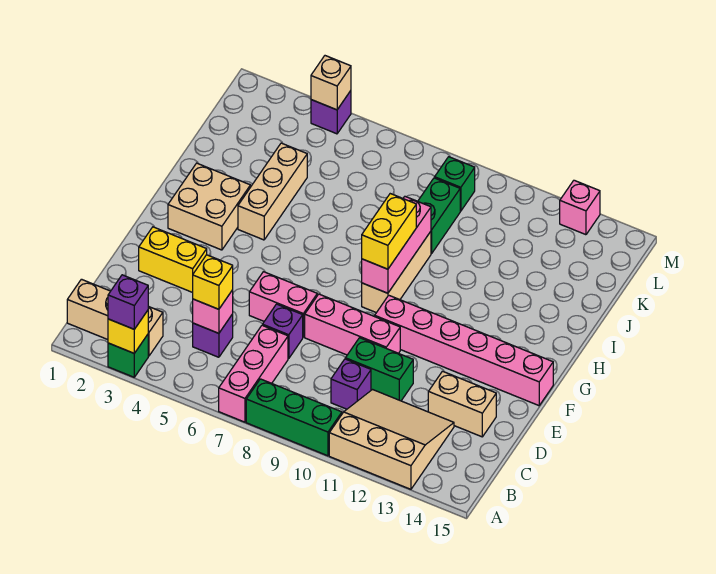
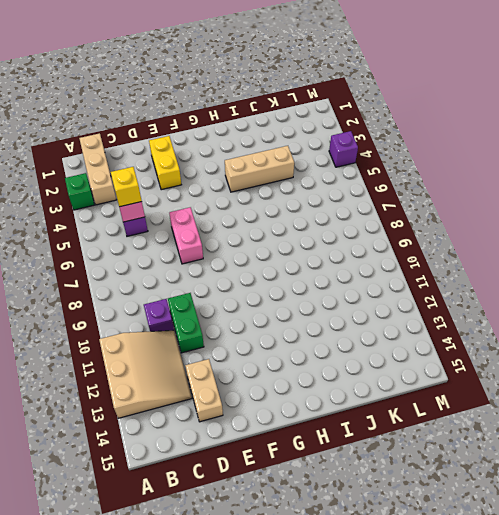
none -> pink 1x3 brick [219,325,288,422]
none -> green 1x3 brick [246,379,342,456]
none -> purple 1x1 brick [263,304,303,359]

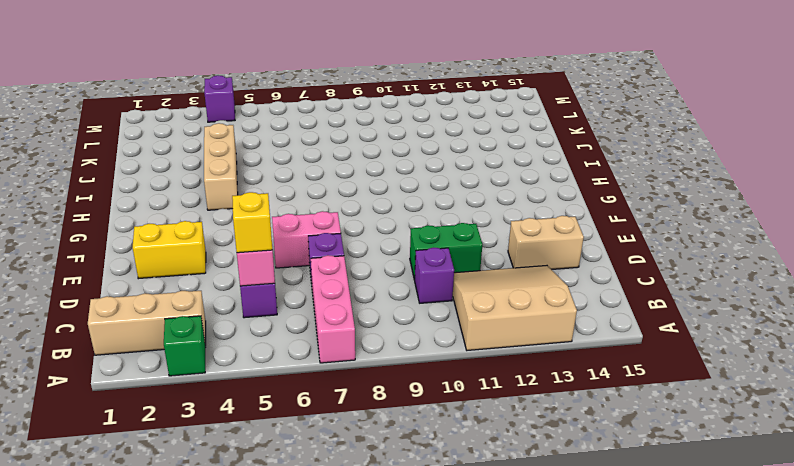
none -> green 1x3 brick [246,379,342,456]
none -> pink 1x3 brick [305,294,400,355]
none -> pink 1x6 brick [375,295,553,406]

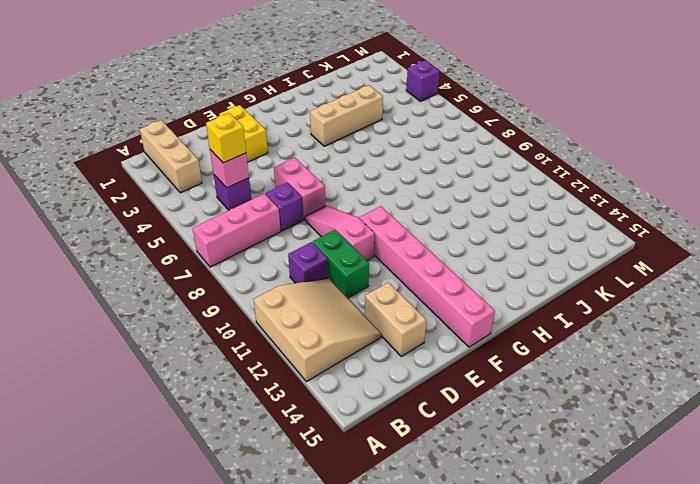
pink 1x3 slope [305,206,375,261] -> pink 1x3 brick [305,294,400,355]
none -> green 1x1 brick [108,335,148,377]
none -> green 1x3 brick [246,379,342,456]
none -> tan 2x2 brick [168,163,250,250]

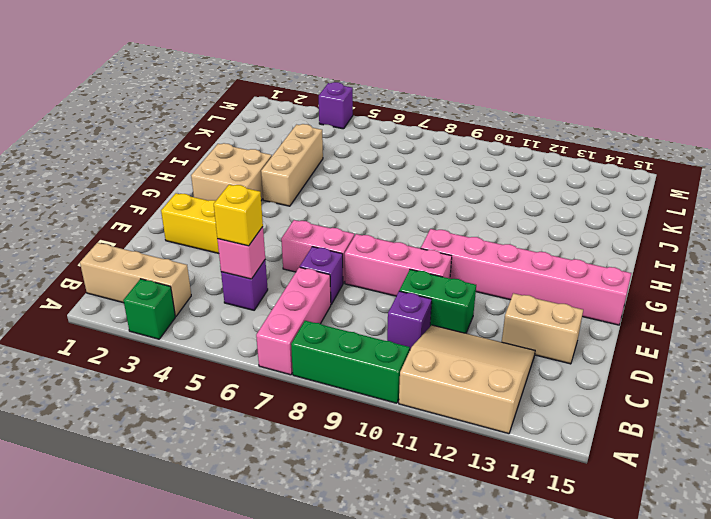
none -> tan 1x3 brick [362,232,431,313]
none -> green 1x2 brick [418,178,460,253]
none -> green 1x1 brick [435,157,475,211]

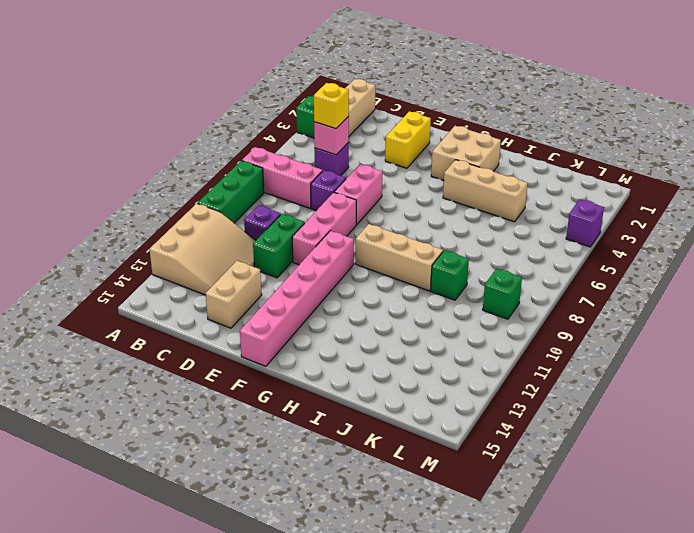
green 1x1 brick [431,250,469,300] -> green 1x2 brick [418,178,460,253]
none -> pink 1x1 brick [560,180,600,235]
none -> yellow 1x1 brick [108,311,148,353]
none -> pink 1x3 brick [362,197,431,293]

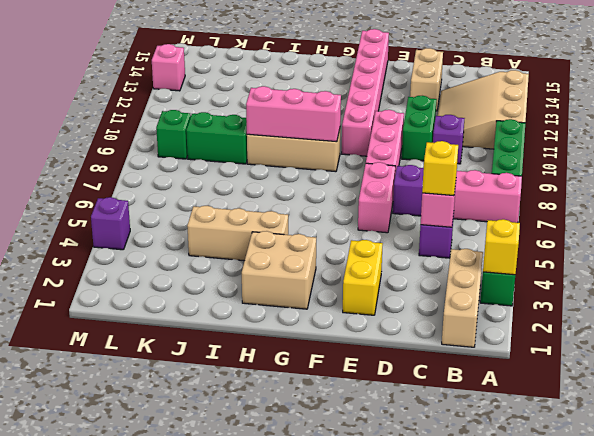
none -> tan 1x1 brick [311,56,351,110]
none -> purple 1x1 brick [108,275,148,329]
none -> yellow 1x2 brick [362,194,416,269]

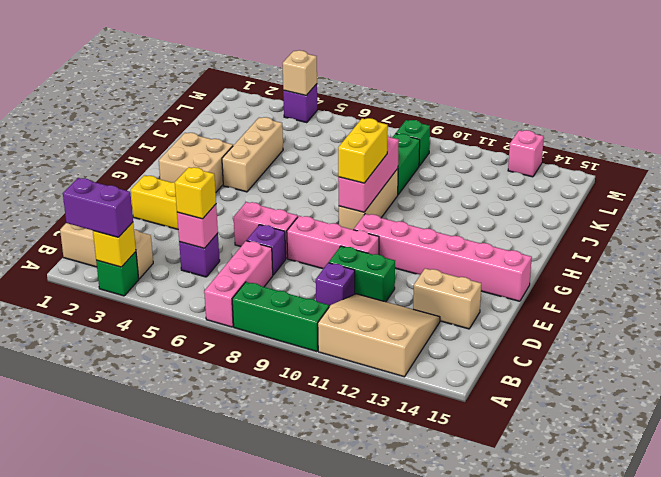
purple 1x2 brick [63,178,133,237] -> purple 1x1 brick [108,275,148,329]

